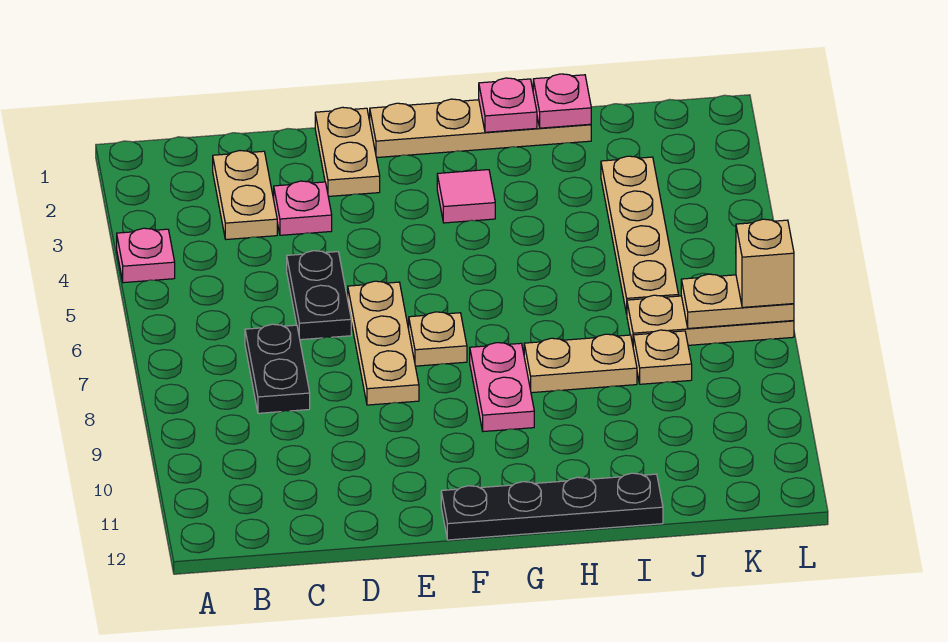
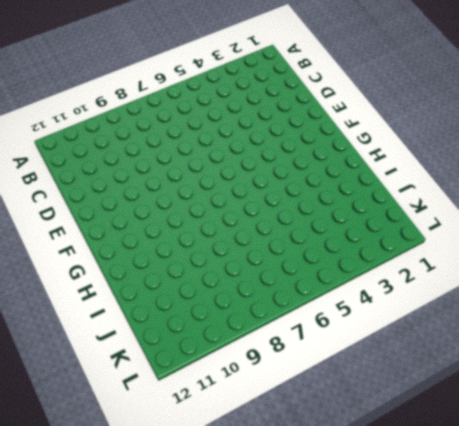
none -> pink 1x1 plate [117,228,175,283]
none -> tan 1x2 plate [213,151,277,239]
none -> black 1x2 plate [245,324,310,413]

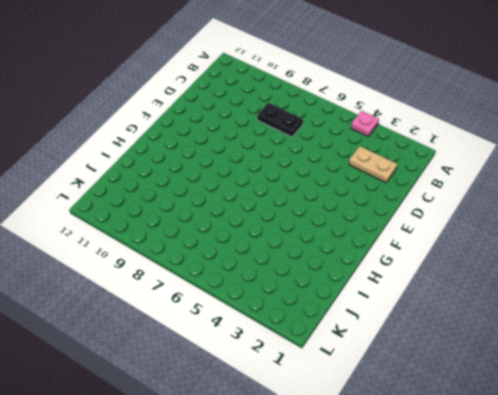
none -> pink 1x1 plate [274,181,332,235]
none -> black 1x2 plate [287,251,351,340]
none -> tan 1x2 plate [315,107,380,196]

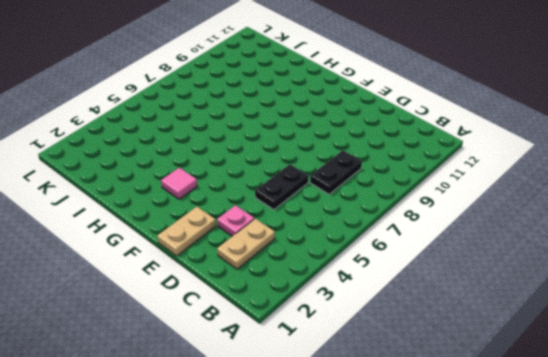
none -> pink 1x1 plate [117,228,175,283]
none -> tan 1x3 plate [348,281,419,405]
none -> tan 1x4 plate [370,99,591,158]

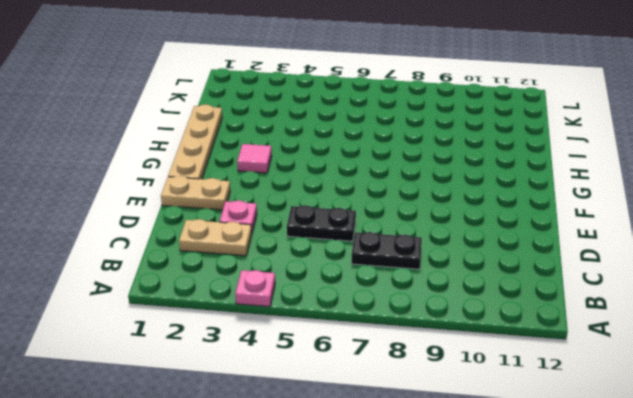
none -> tan 1x3 plate [348,281,419,405]
none -> tan 1x1 plate [409,312,467,366]
none -> black 1x4 plate [441,473,663,540]

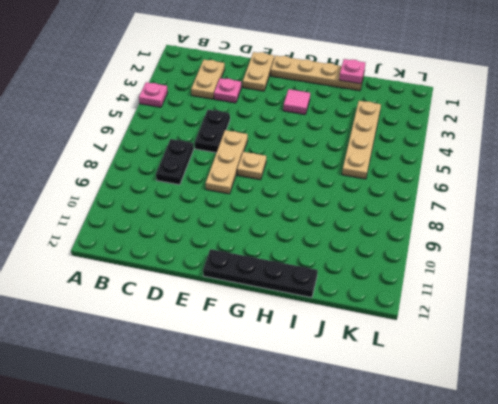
none -> pink 1x2 plate [470,343,534,432]
none -> tan 1x2 plate [524,334,637,393]
none -> tan 1x3 plate [627,295,794,345]

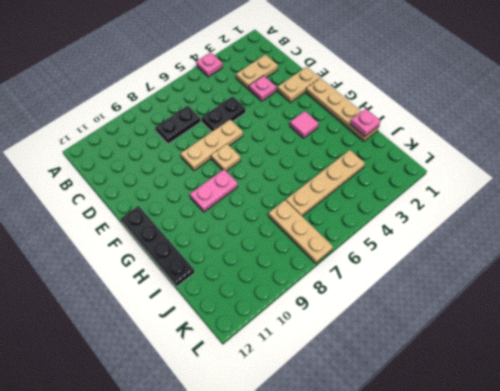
none -> tan 1x2 plate [524,334,637,393]
none -> tan 1x1 plate [633,330,692,384]
none -> pink 1x1 plate [479,78,537,132]

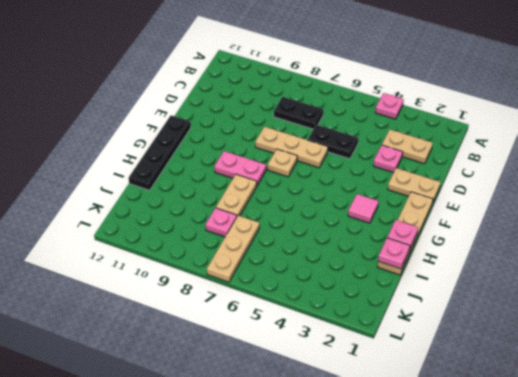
pink 1x1 plate [205,208,237,237] -> tan 1x1 plate [633,330,692,384]
none -> tan 1x4 plate [601,156,679,314]
none -> tan 1x2 plate [681,274,794,328]
none -> tan 1x1 brick [736,219,794,307]

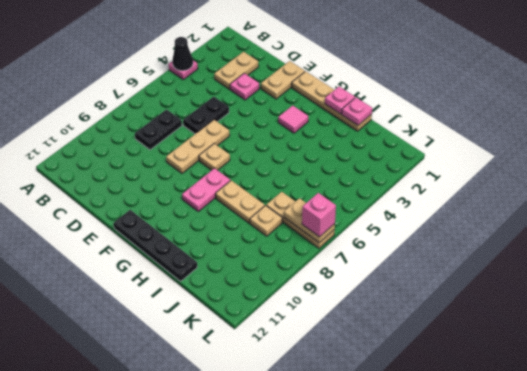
black 1x1 cone [172,37,193,71] -> none
pink 1x1 brick [302,193,336,237] -> tan 1x1 brick [736,219,794,307]
none -> tan 1x4 plate [601,156,679,314]

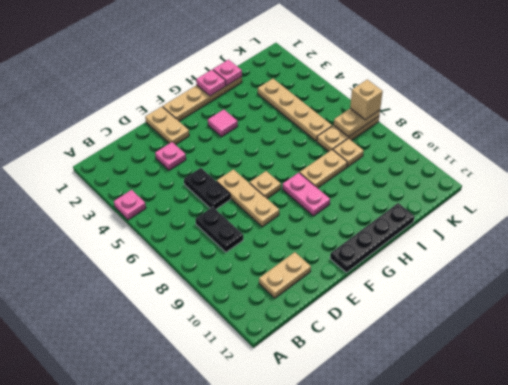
tan 1x2 plate [259,252,311,298] -> tan 1x2 plate turned to [213,151,277,239]

